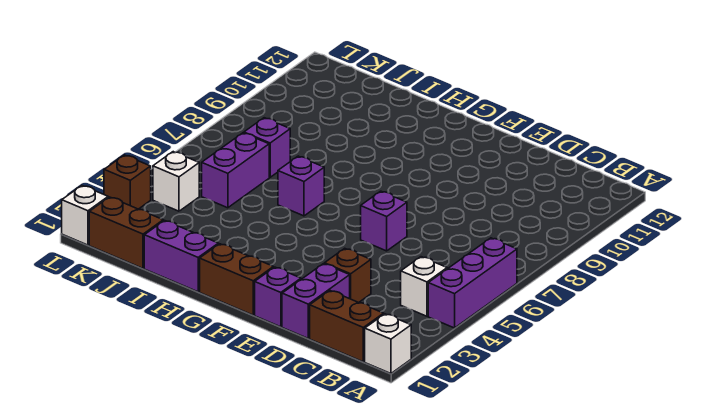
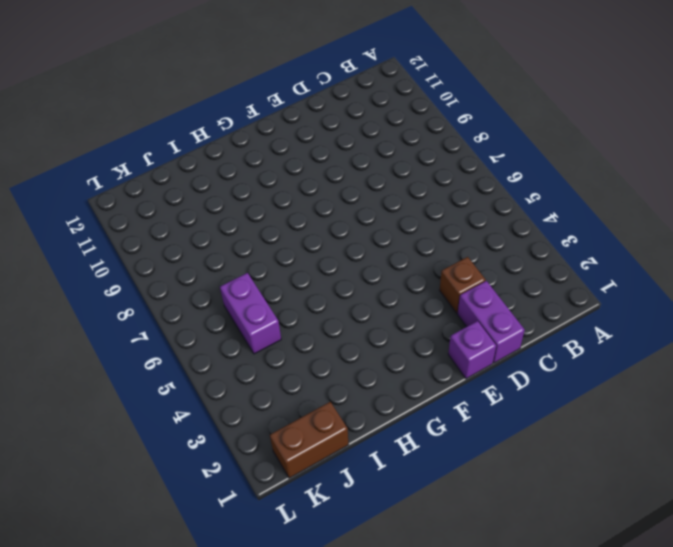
none -> white 1x1 brick [365,314,411,374]
none -> purple 1x3 brick [428,238,517,328]
none -> brown 1x2 brick [310,291,384,362]

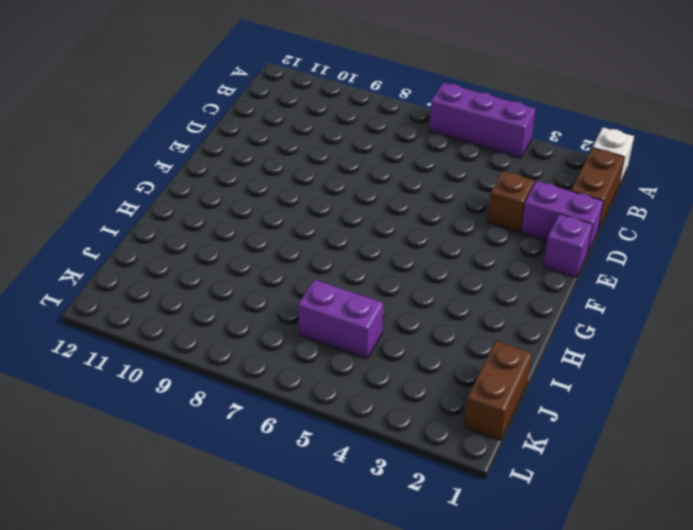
none -> white 1x1 brick [401,257,447,316]
none -> purple 1x1 brick [361,191,407,251]
none -> brown 1x2 brick [200,244,273,315]

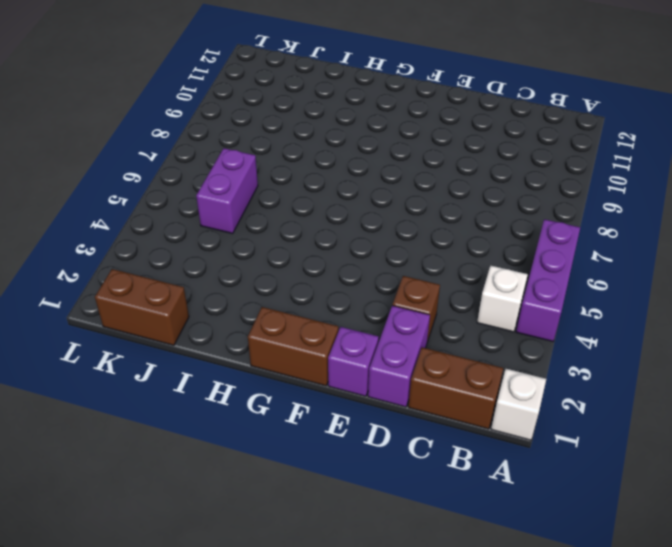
none -> purple 1x1 brick [361,191,407,251]
none -> purple 1x2 brick [144,220,218,292]
none -> purple 1x1 brick [278,156,324,216]

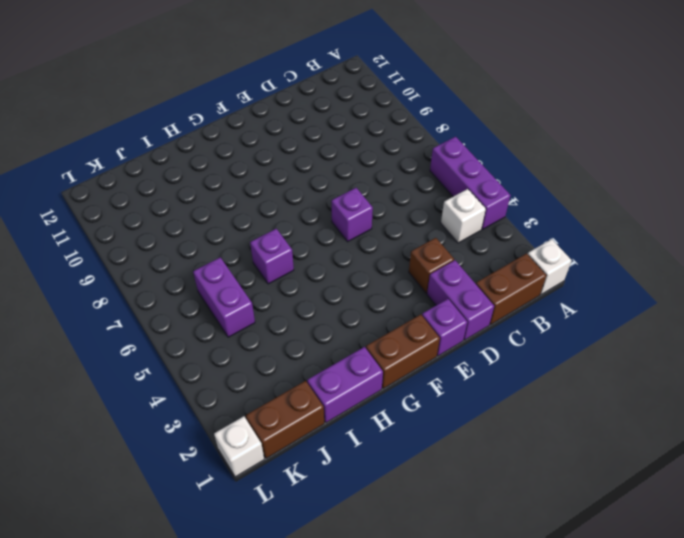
none -> purple 1x1 brick [244,118,290,177]
none -> white 1x1 brick [153,152,199,211]
none -> brown 1x1 brick [104,155,151,209]

